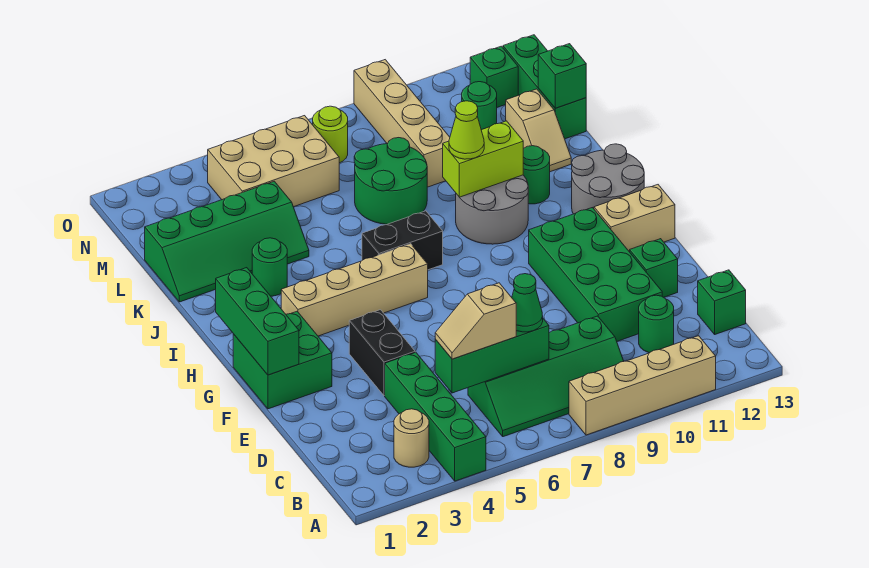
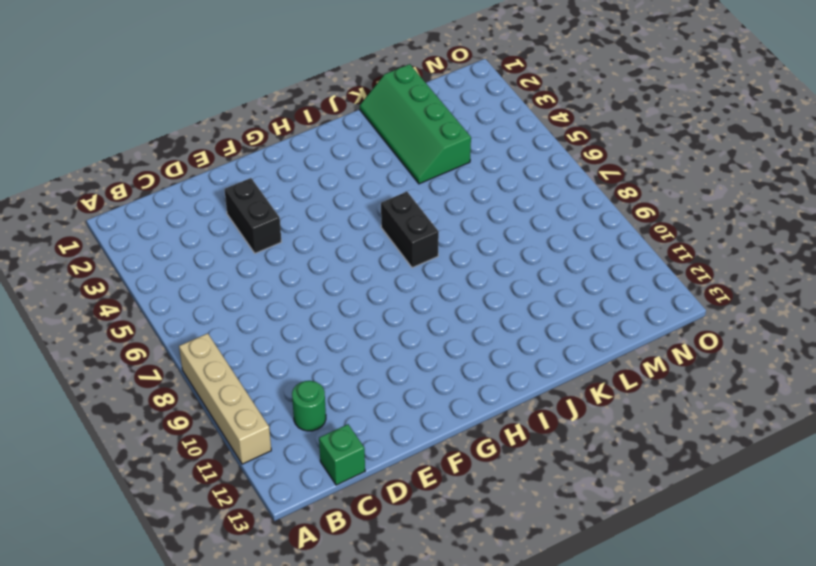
black 1x2 brick [224,178,281,253] -> black 1x2 brick turned to [349,310,415,396]
none -> green 1x4 brick [385,352,486,481]
none -> tan 1x1 round brick [394,409,429,467]
none -> green 2x4 slope [468,316,624,437]
none -> green 2x4 brick [529,208,662,341]

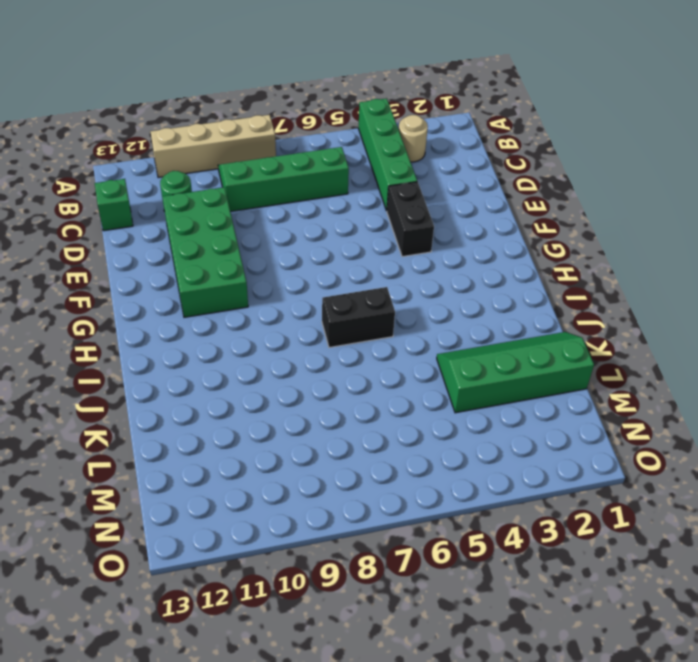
none -> green 1x1 brick [630,239,678,297]
none -> green 2x2 brick [233,312,332,409]
none -> tan 1x2 brick [594,185,675,252]
none -> tan 1x4 brick [281,244,428,336]

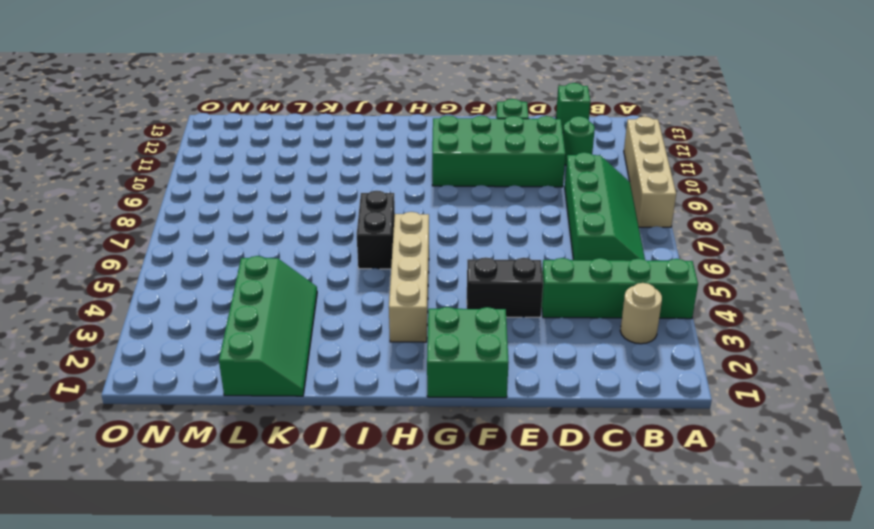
none -> tan 1x2 brick [594,185,675,252]
none -> grey 2x2 round brick [572,144,644,214]
none -> grey 2x2 round brick [456,175,528,244]
none -> green 1x1 round brick [252,238,287,296]

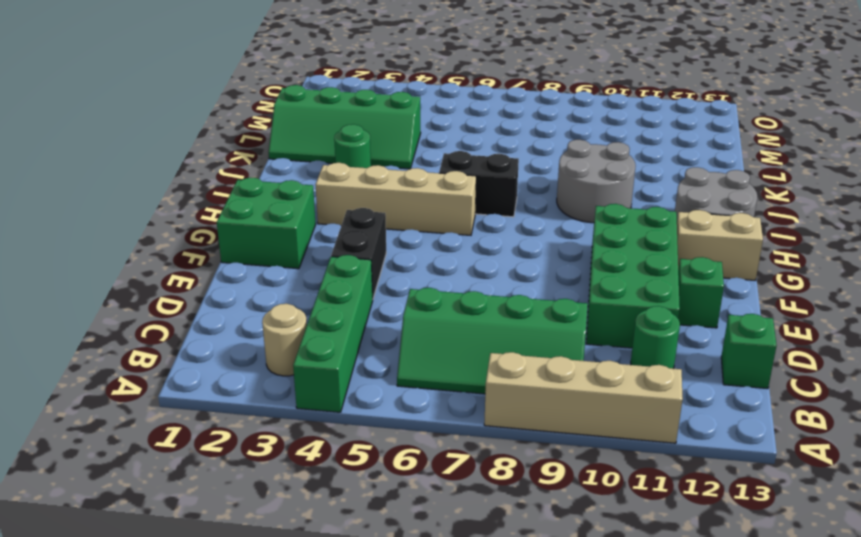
none -> green 1x1 round brick [523,146,550,204]
none -> green 2x2 round brick [354,138,427,224]
none -> tan 1x2 slope [506,89,571,172]
none -> tan 1x4 brick [354,60,450,187]

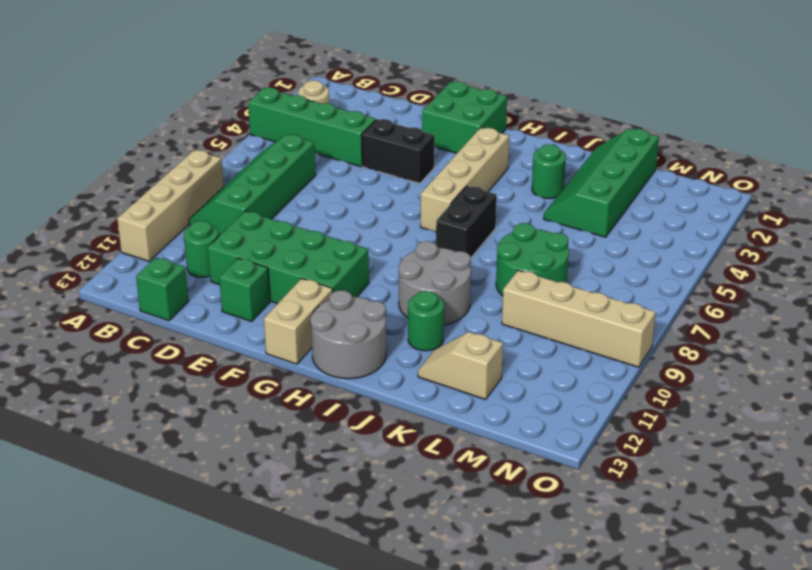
none -> green 1x3 brick [503,35,586,139]
none -> tan 2x3 brick [208,116,339,207]
none -> green 1x1 round brick [462,82,497,130]
none -> lime 1x1 round brick [313,106,348,163]

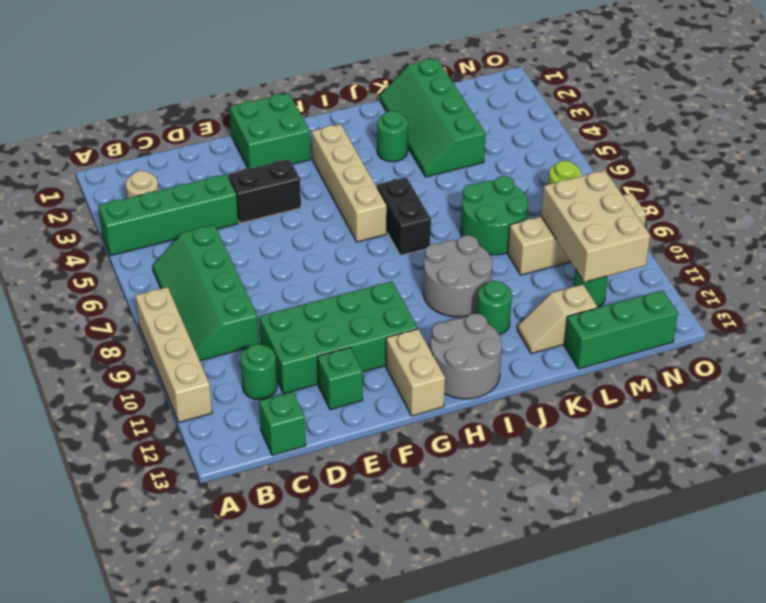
tan 2x3 brick [541,170,650,282] -> tan 2x3 brick moved to [208,116,339,207]
none -> green 1x1 brick [470,46,518,107]
none -> green 1x3 brick [435,319,549,393]
none -> green 1x3 brick [216,268,299,375]
none -> lime 1x2 brick [443,121,523,197]

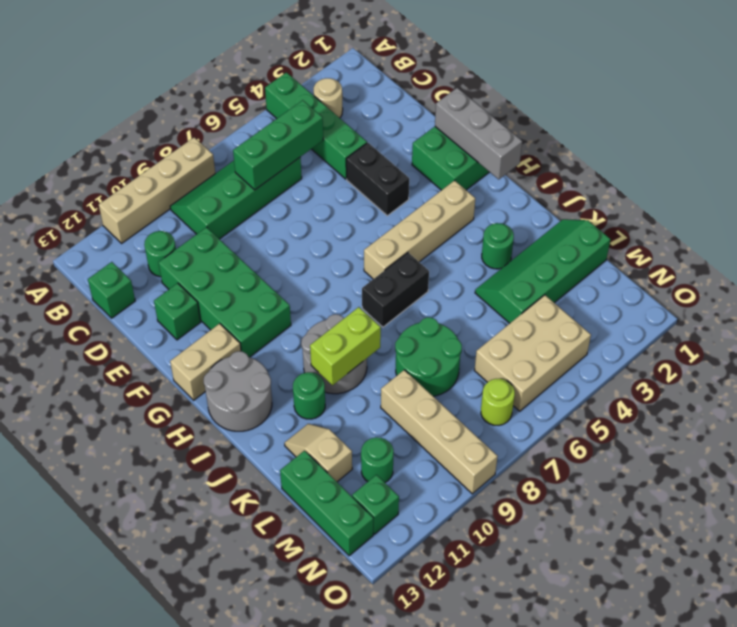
grey 1x3 brick [435,88,522,180] -> green 1x3 brick [216,268,299,375]
none -> green 1x1 brick [538,44,586,108]
none -> tan 1x2 slope [435,283,516,359]
none -> green 1x1 cone [512,274,543,332]
none -> lime 1x1 cone [449,101,484,159]

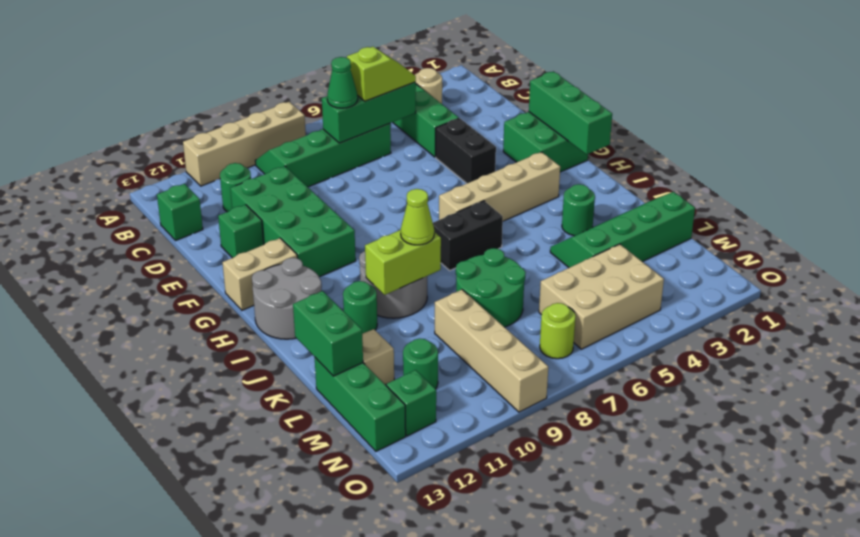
lime 1x2 slope [347,47,416,101] -> tan 1x2 slope [435,283,516,359]
green 1x2 brick [293,291,363,376] -> green 1x1 brick [538,44,586,108]

